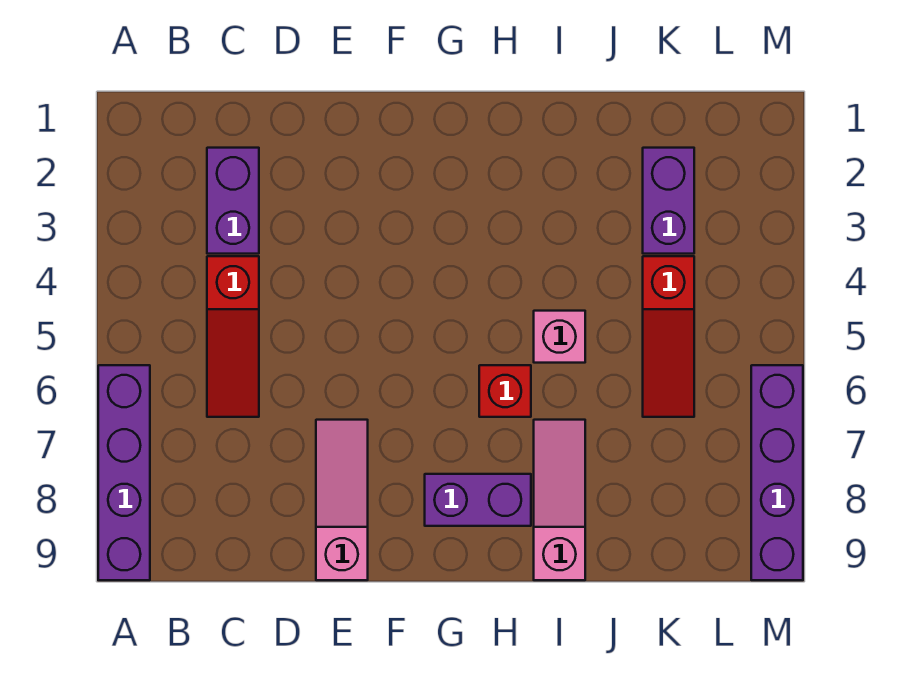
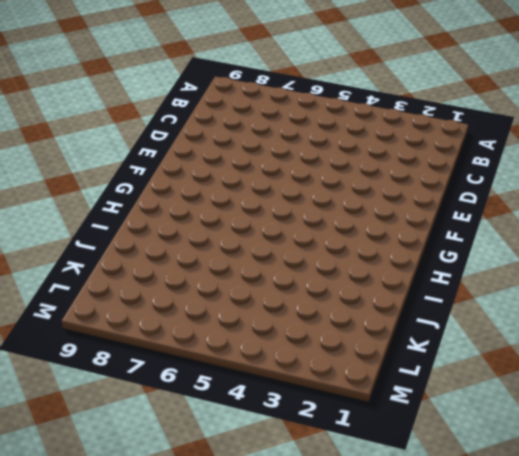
none -> purple 1x4 brick [98,365,150,580]
none -> purple 1x2 brick [207,148,259,254]

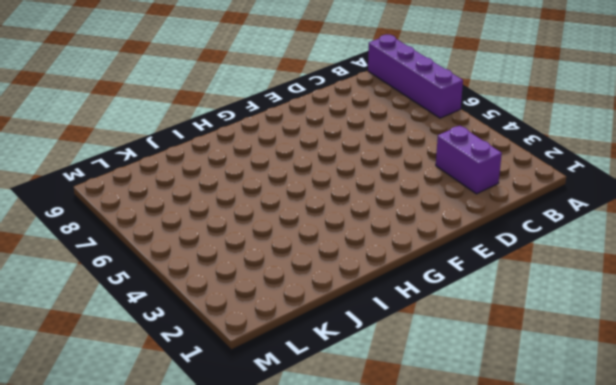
none -> red 1x3 slope [207,256,259,417]
none -> pink 1x3 slope [316,420,368,580]

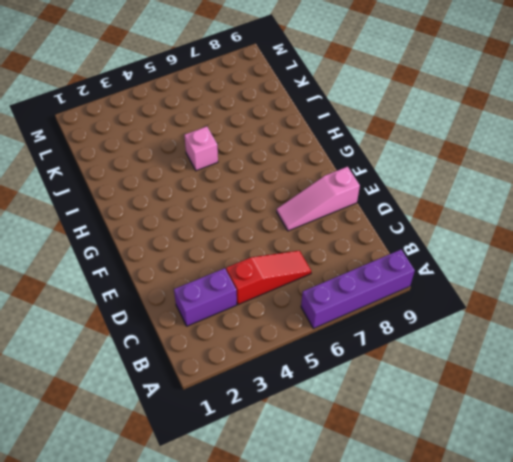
none -> purple 1x2 brick [425,474,531,526]
none -> red 1x1 brick [479,365,531,417]

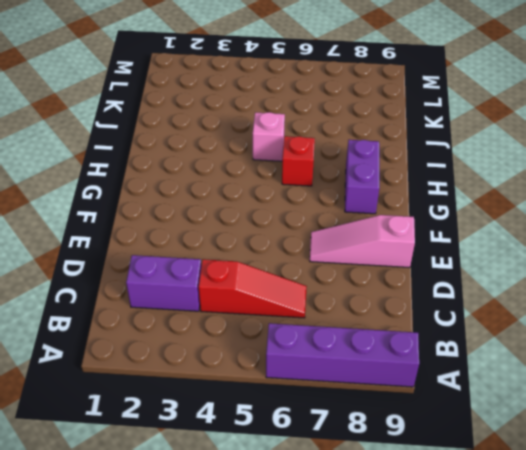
none -> pink 1x3 slope [534,420,585,580]
none -> purple 1x2 brick [643,148,694,254]

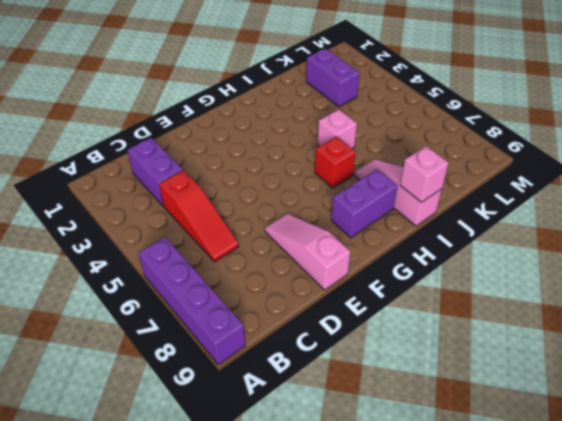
pink 1x1 brick [400,146,449,202] -> none
none -> red 1x3 slope [643,256,694,417]
none -> purple 1x4 brick [751,365,803,580]

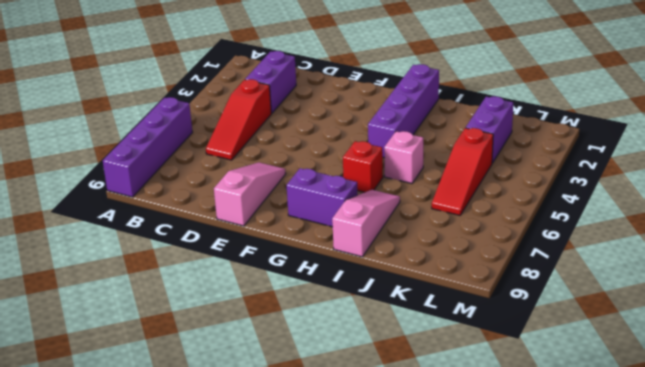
purple 1x4 brick [368,64,439,158] -> purple 1x4 brick moved to [751,365,803,580]

